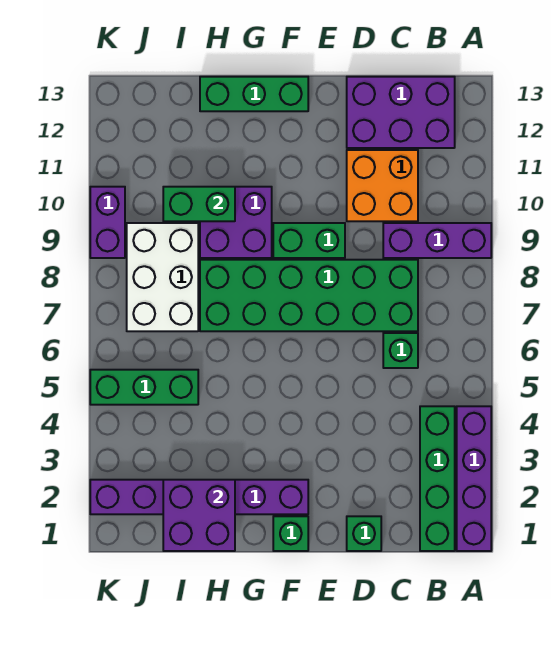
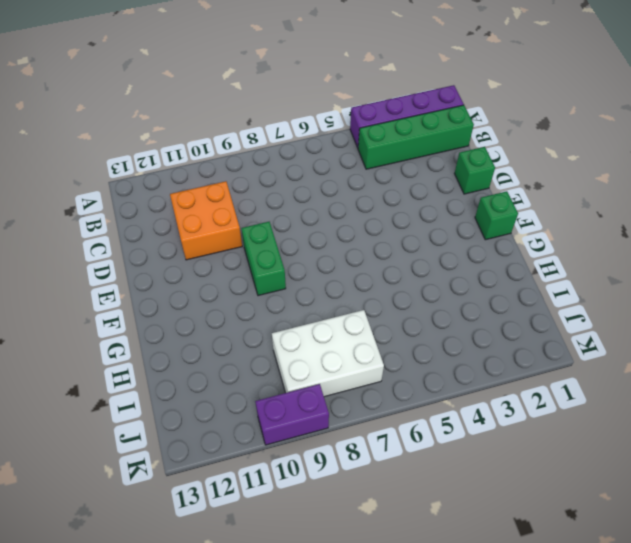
none -> purple 1x3 brick [383,223,491,258]
none -> purple 2x3 brick [347,77,455,148]
none -> green 1x1 brick [383,333,418,368]

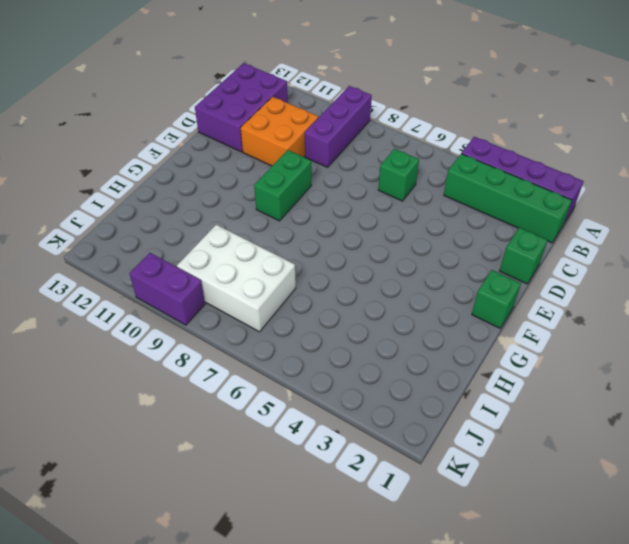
none -> green 2x6 brick [200,260,418,331]
none -> purple 1x6 brick [90,480,308,514]
none -> green 1x3 brick [200,77,308,111]

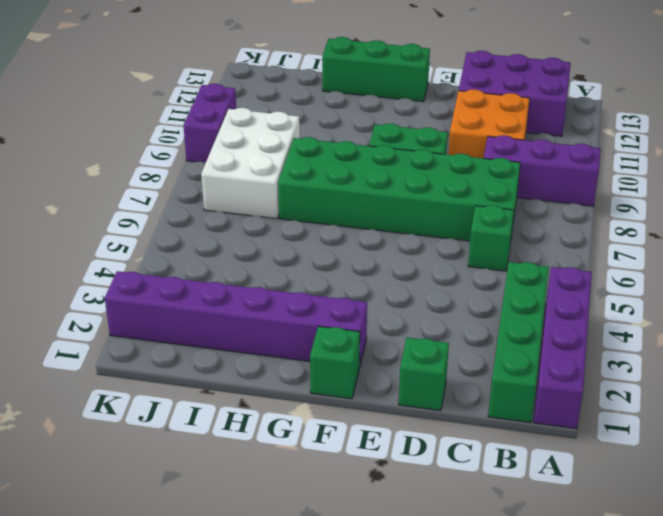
none -> purple 2x2 brick [200,187,272,258]
none -> green 1x3 brick [90,370,198,405]
none -> purple 2x2 brick [163,480,235,551]

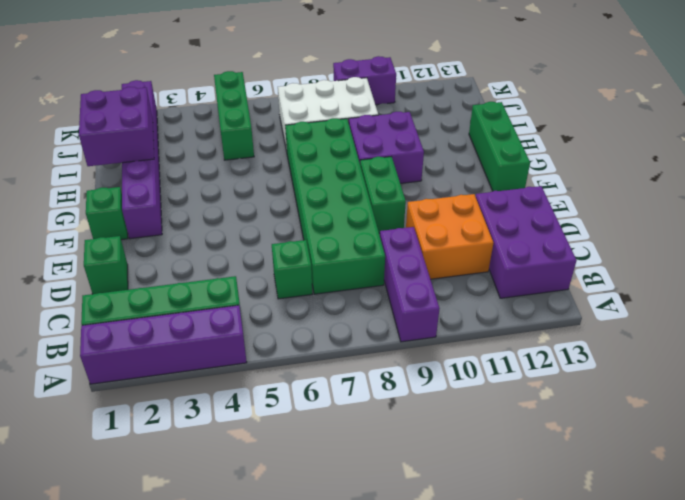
none -> green 1x2 brick [163,187,235,221]

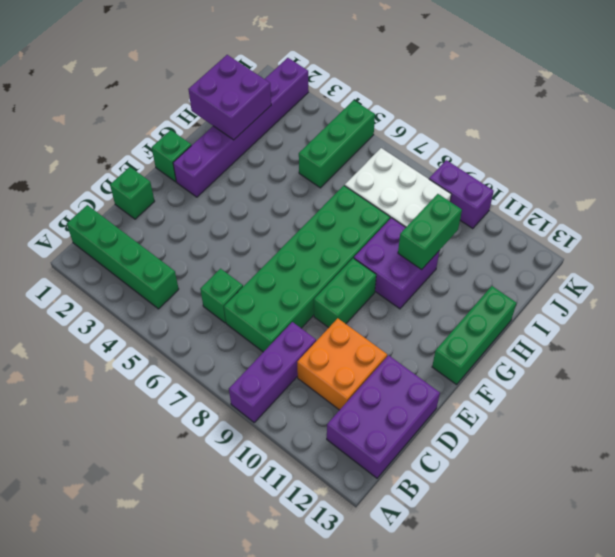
none -> purple 1x4 brick [457,406,491,551]

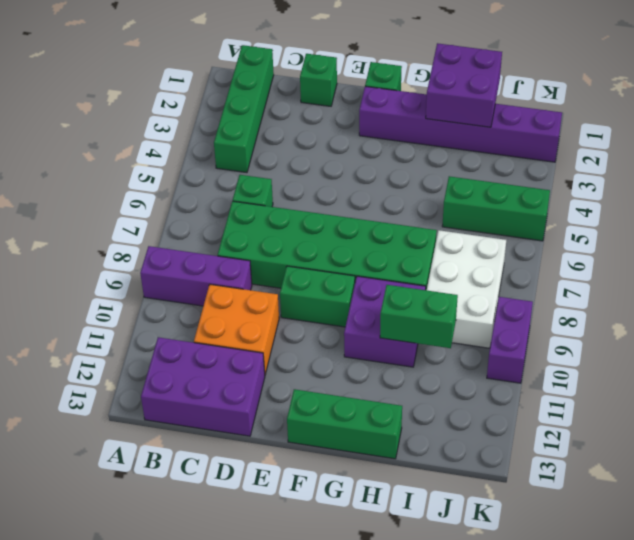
none -> purple 1x4 brick [457,406,491,551]

